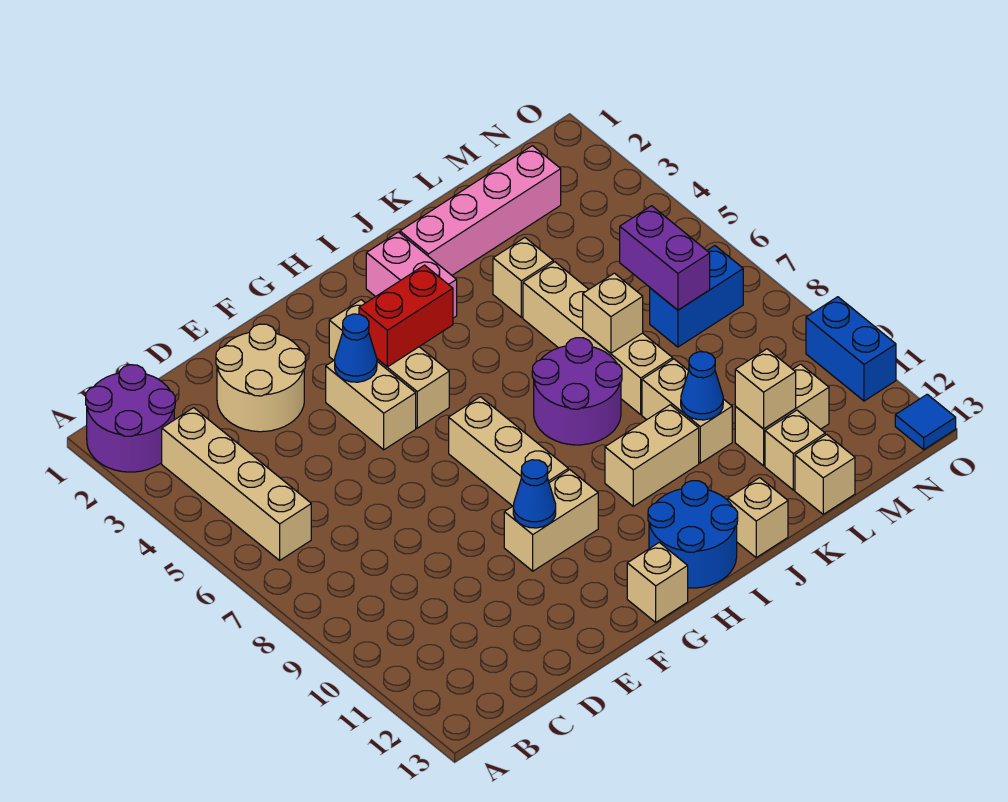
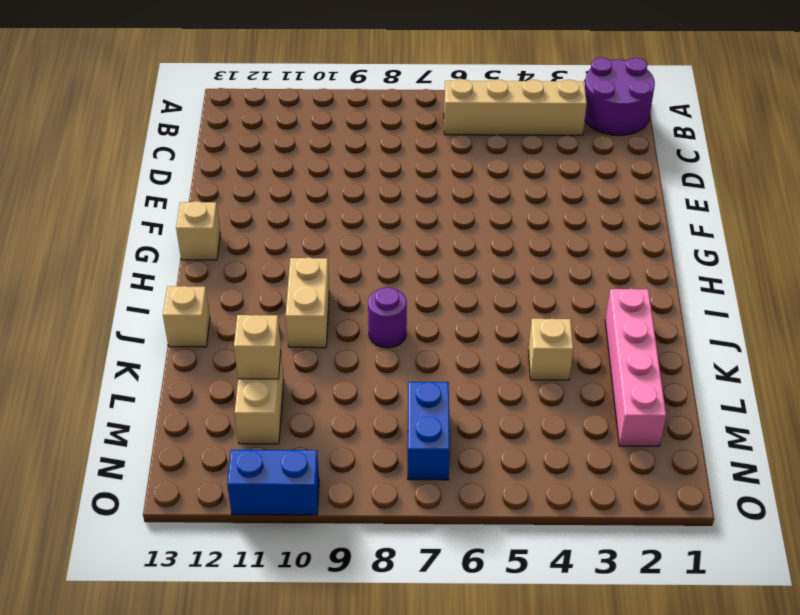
purple 1x1 round brick [368,287,407,348] -> purple 2x2 round brick [532,338,622,445]
none -> tan 2x2 round brick [216,324,306,432]
none -> tan 1x2 brick [326,360,416,450]
none -> tan 1x2 brick [504,470,598,571]
none -> tan 1x3 brick [329,300,449,428]

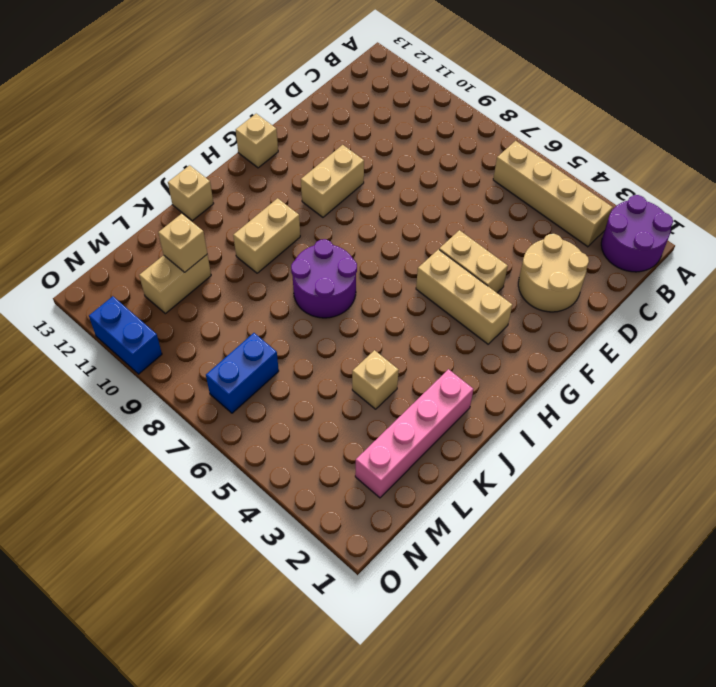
none -> tan 1x3 brick [449,397,568,506]
none -> blue 2x2 round brick [648,481,738,588]
none -> pink 1x2 brick [366,232,457,318]
none -> tan 1x4 brick [523,262,673,414]

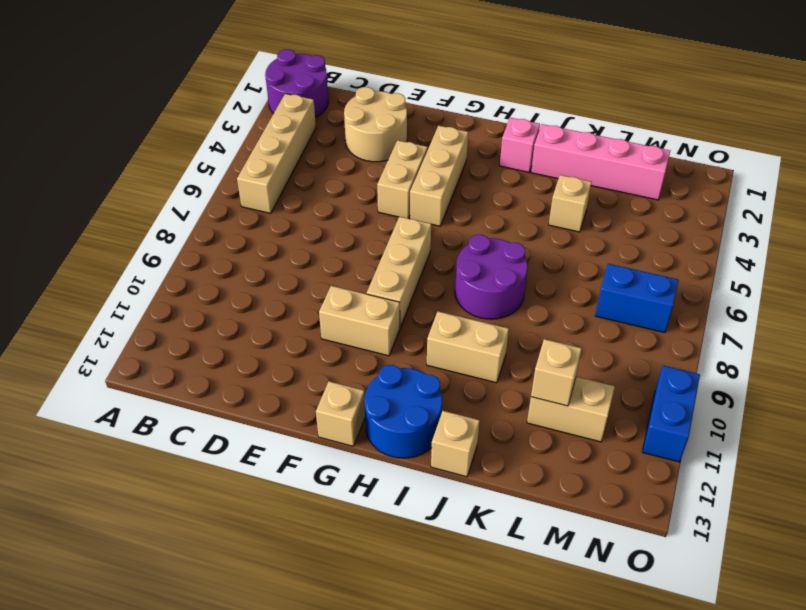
pink 1x1 brick [500,118,540,172] -> pink 1x2 brick [366,232,457,318]
none -> tan 1x4 brick [523,262,673,414]
none -> tan 1x2 brick [642,359,732,463]
none -> tan 1x1 brick [765,410,825,490]
none -> tan 1x1 brick [795,434,855,514]

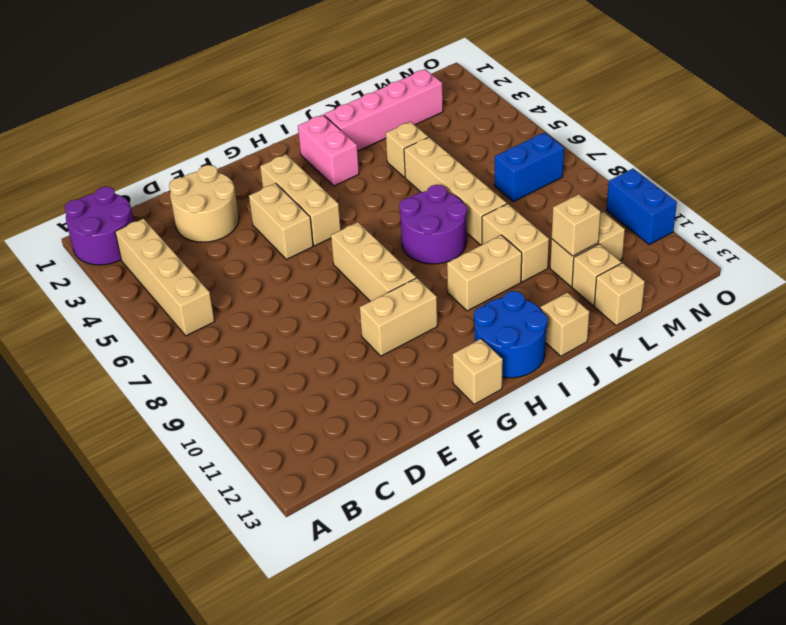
none -> blue 1x1 tile [895,394,956,449]
none -> blue 1x1 cone [335,314,377,382]
none -> blue 1x1 cone [513,460,556,528]
none -> red 1x2 brick [359,265,453,367]

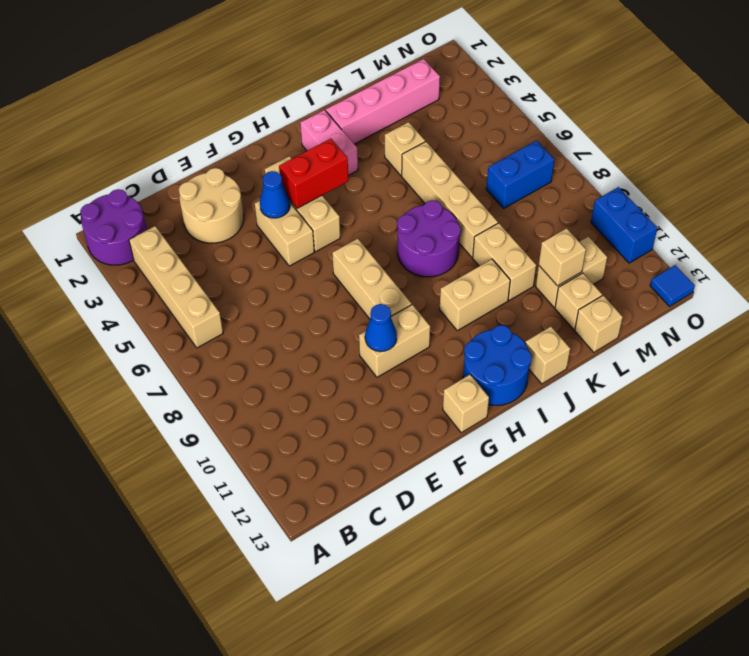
none -> tan 1x1 brick [583,273,643,353]
none -> blue 1x1 cone [681,352,723,420]
none -> purple 1x2 brick [620,206,710,310]

